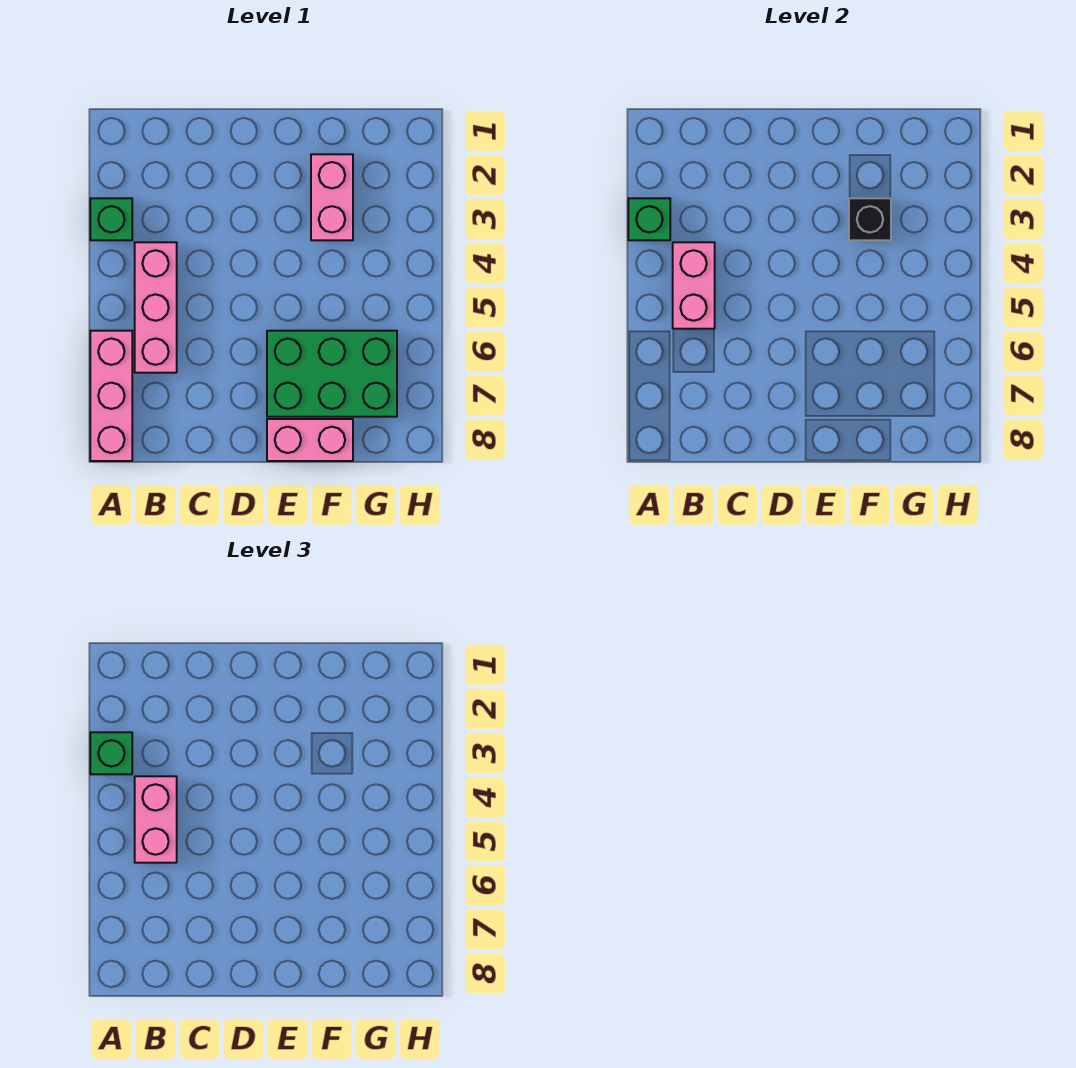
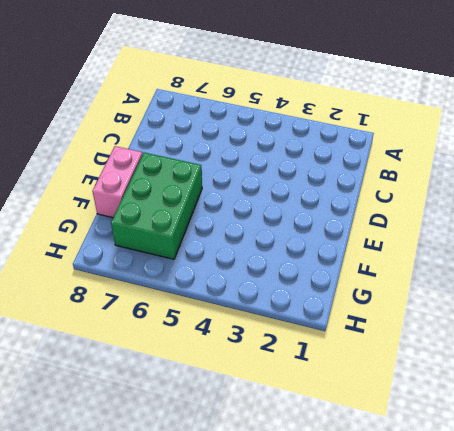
none -> green 1x1 brick [90,198,132,240]
none -> pink 1x3 brick [90,331,132,461]

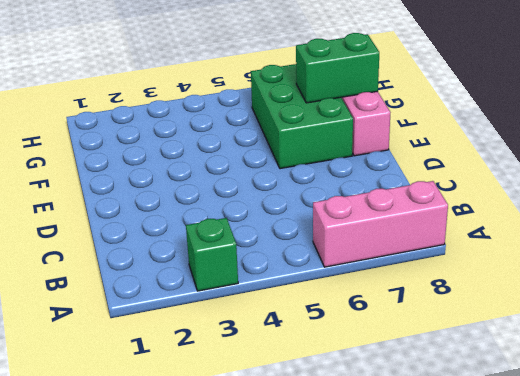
green 1x2 brick [296,33,379,103] -> none
none -> pink 1x3 brick [135,242,177,373]
none -> pink 1x2 brick [311,154,353,240]

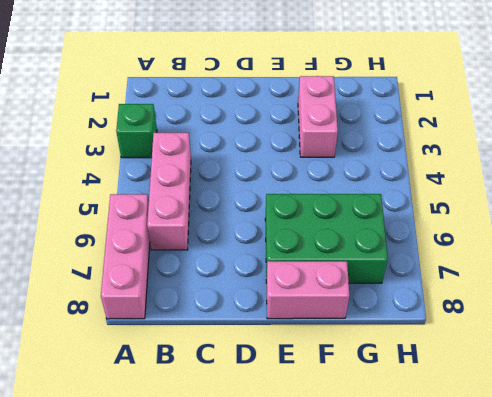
none -> green 1x1 brick [628,198,670,240]
none -> pink 1x2 brick [673,242,715,329]

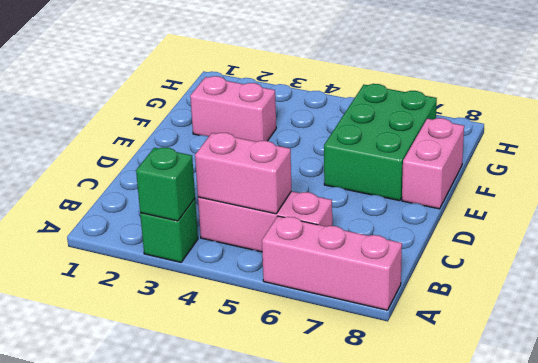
none -> black 1x1 brick [849,198,891,240]
none -> green 1x1 brick [90,732,132,774]

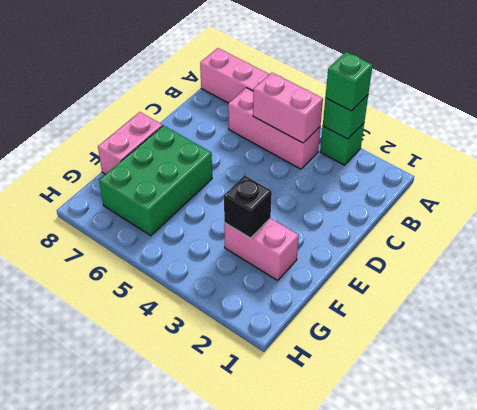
none -> pink 1x2 brick [135,776,177,863]

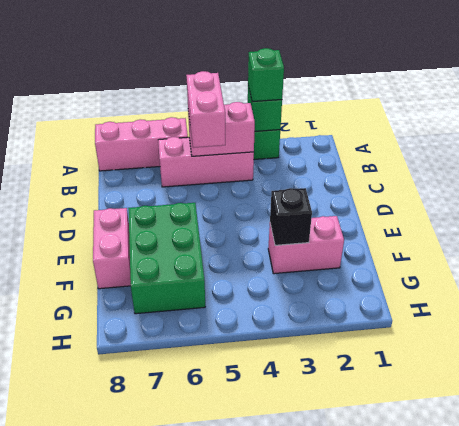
pink 1x2 brick [186,71,225,148] -> pink 1x2 brick turned to [135,776,177,863]

